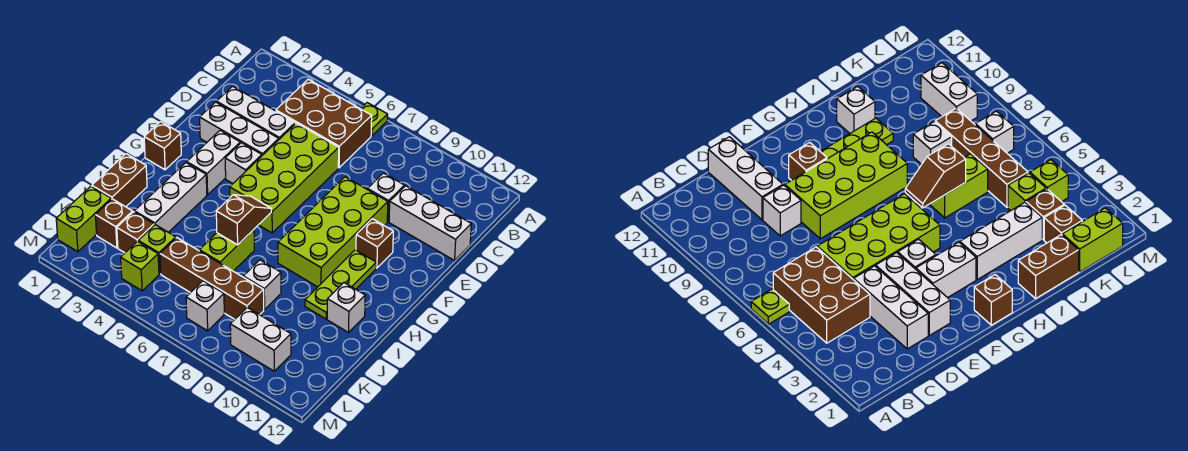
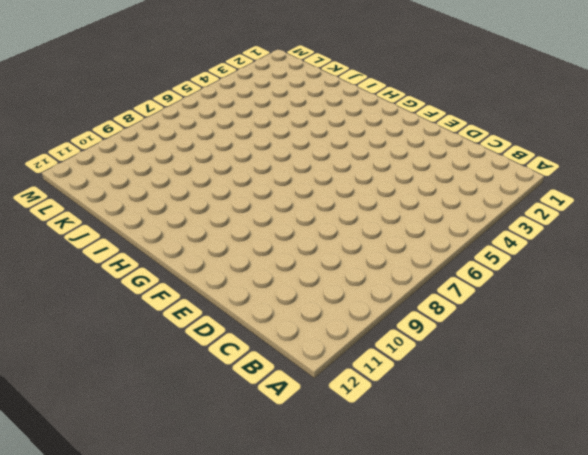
none -> lime 1x1 plate [361,103,388,136]
none -> brown 2x3 brick [276,79,372,168]
none -> white 1x3 brick [217,86,295,139]

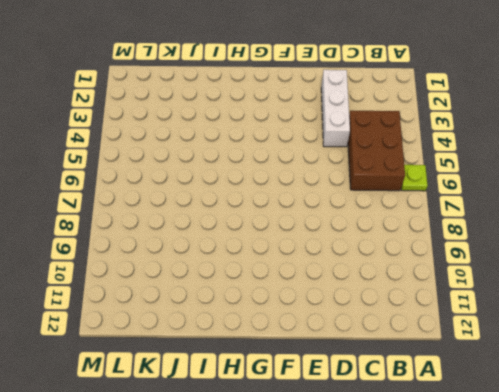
none -> lime 2x4 brick [230,123,339,233]
none -> white 1x1 brick [368,173,404,222]
none -> white 1x3 brick [389,186,471,260]

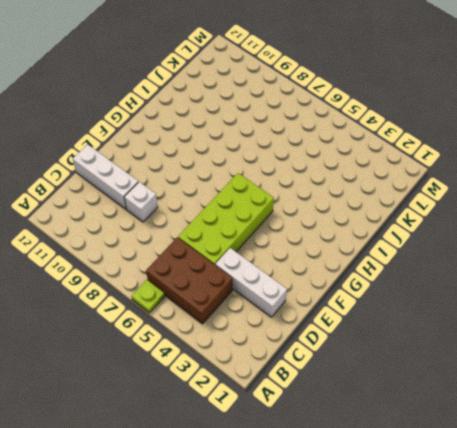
none -> white 1x3 brick [200,102,279,155]
none -> lime 2x4 brick [278,177,388,287]
none -> white 1x2 brick [187,130,240,195]

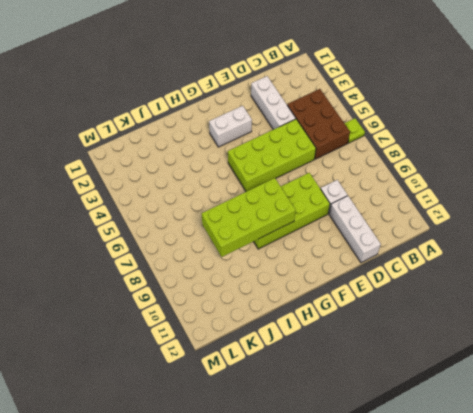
lime 2x4 brick [202,178,296,257] -> none
none -> white 1x3 brick [200,102,279,155]
none -> white 1x1 brick [225,143,262,183]
none -> brown 1x1 brick [356,219,393,268]

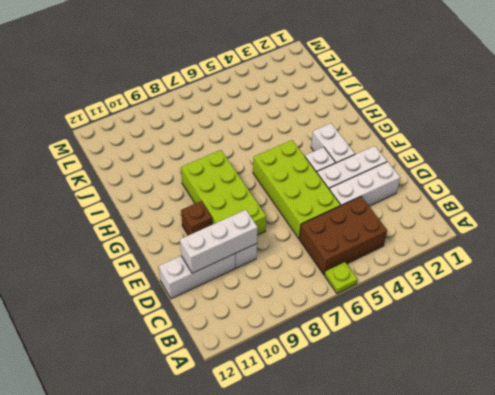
white 1x3 brick [180,210,258,273] -> white 1x3 brick turned to [135,163,207,232]
none -> brown 1x1 brick [144,122,181,170]
none -> lime 1x3 plate [305,250,376,319]
none -> brown 1x2 brick [92,154,147,207]

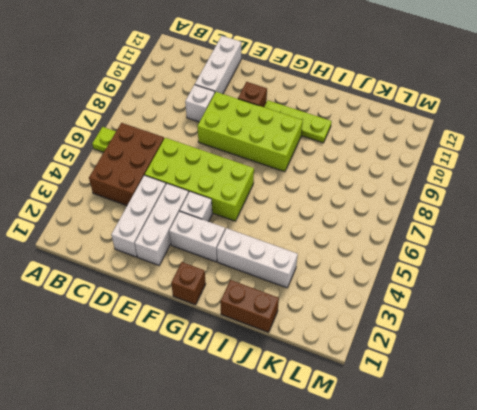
none -> lime 1x2 brick [199,230,254,271]
none -> white 1x1 brick [327,283,365,332]
none -> white 1x1 brick [243,260,281,310]

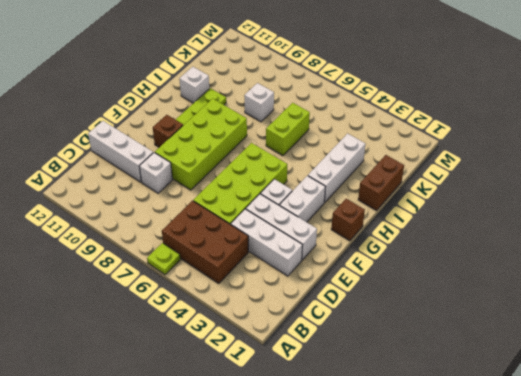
none -> lime 1x2 brick [56,186,111,252]
none -> brown 1x1 brick [95,199,133,248]
none -> brown 1x1 brick [117,212,154,253]

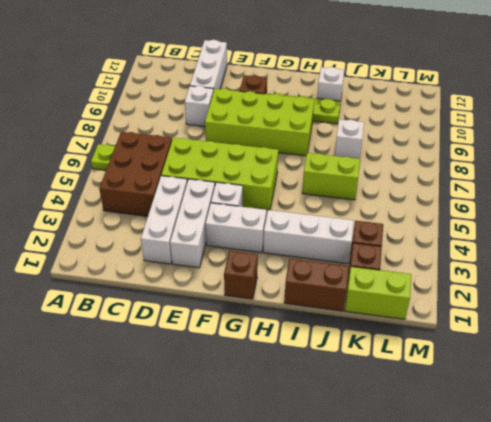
none -> lime 1x1 brick [138,225,176,274]
none -> brown 1x4 brick [160,238,264,319]
none -> lime 1x1 brick [121,241,159,291]

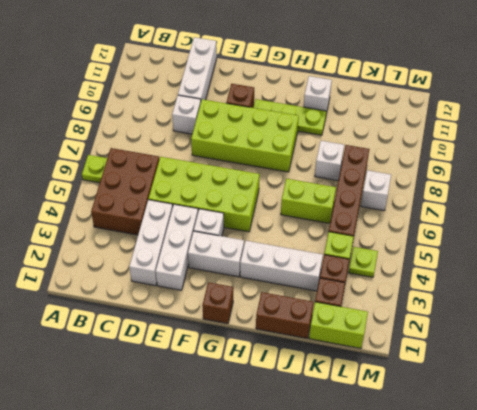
lime 1x1 plate [349,247,378,277] -> lime 1x1 brick [121,241,159,291]
none -> white 1x2 brick [230,308,291,371]
none -> brown 1x2 slope [216,195,271,245]

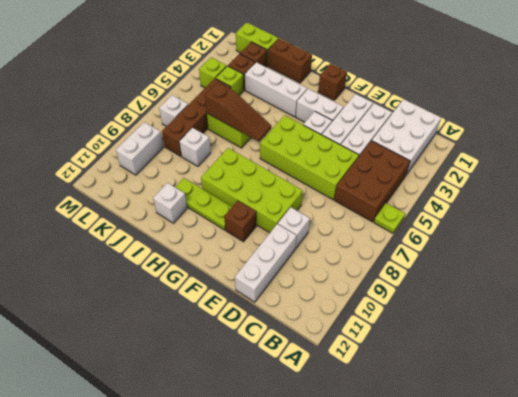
white 2x3 brick [372,99,441,175] -> none
brown 1x3 slope [205,83,271,142] -> brown 1x2 slope [216,195,271,245]

